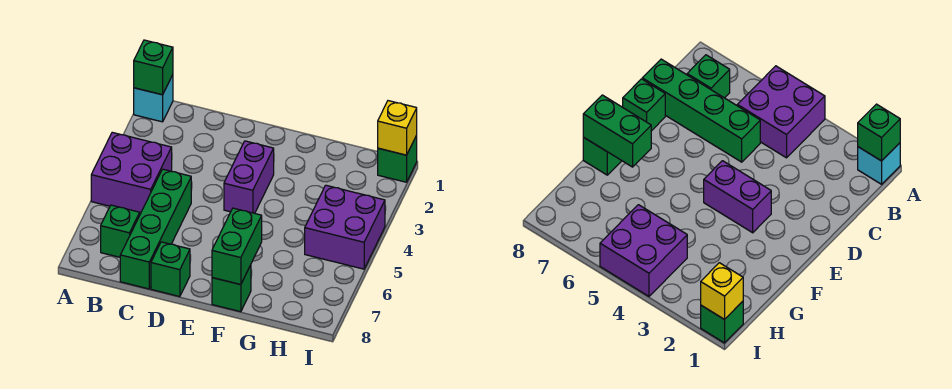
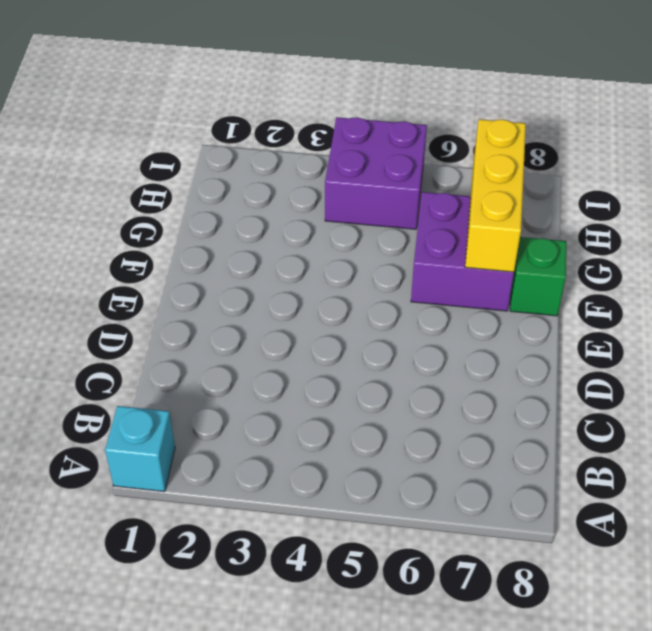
purple 2x2 brick [411,192,514,311] -> purple 2x2 brick moved to [91,132,172,214]
yellow 1x3 brick [465,119,526,272] -> green 1x2 brick [212,208,262,285]
none -> green 1x1 brick [101,205,140,257]
none -> green 1x4 brick [120,169,191,289]
none -> green 1x1 brick [151,242,190,297]

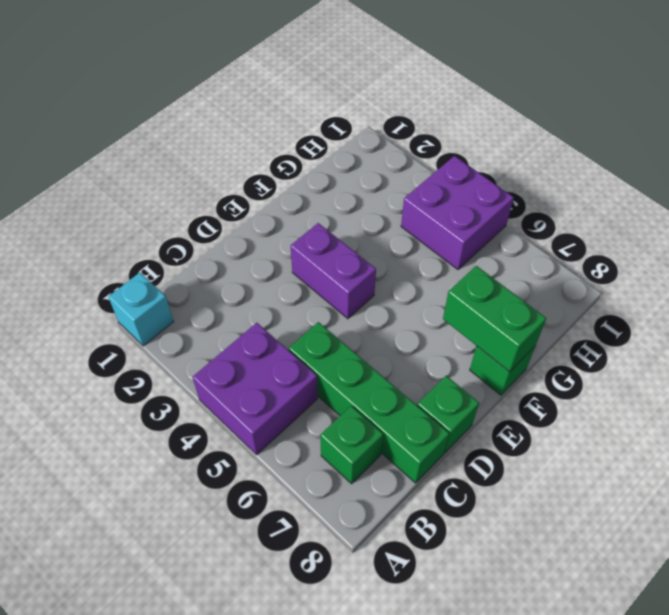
none -> green 1x1 brick [378,136,417,182]
none -> green 1x1 brick [134,40,173,95]
none -> yellow 1x1 brick [378,101,417,155]

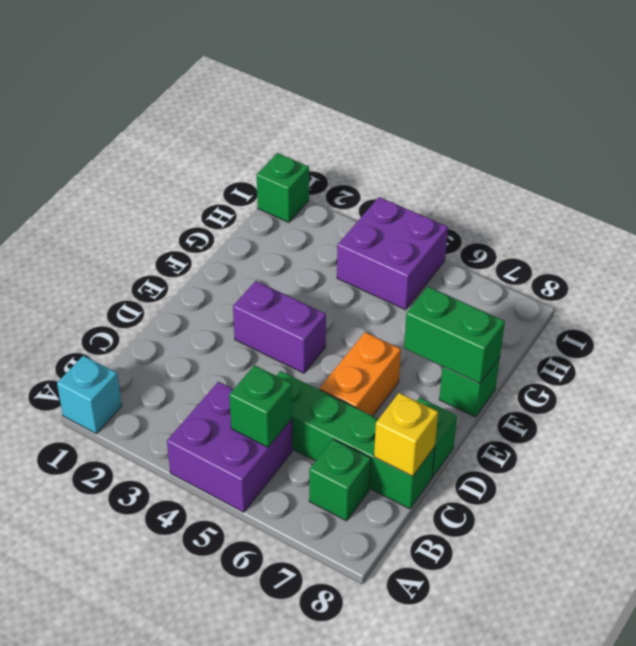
green 1x1 brick [229,365,292,447] -> green 1x1 brick moved to [134,40,173,95]
yellow 1x1 brick [374,393,438,476] -> yellow 1x1 brick moved to [378,101,417,155]
orange 1x2 brick [320,332,401,416] -> none

